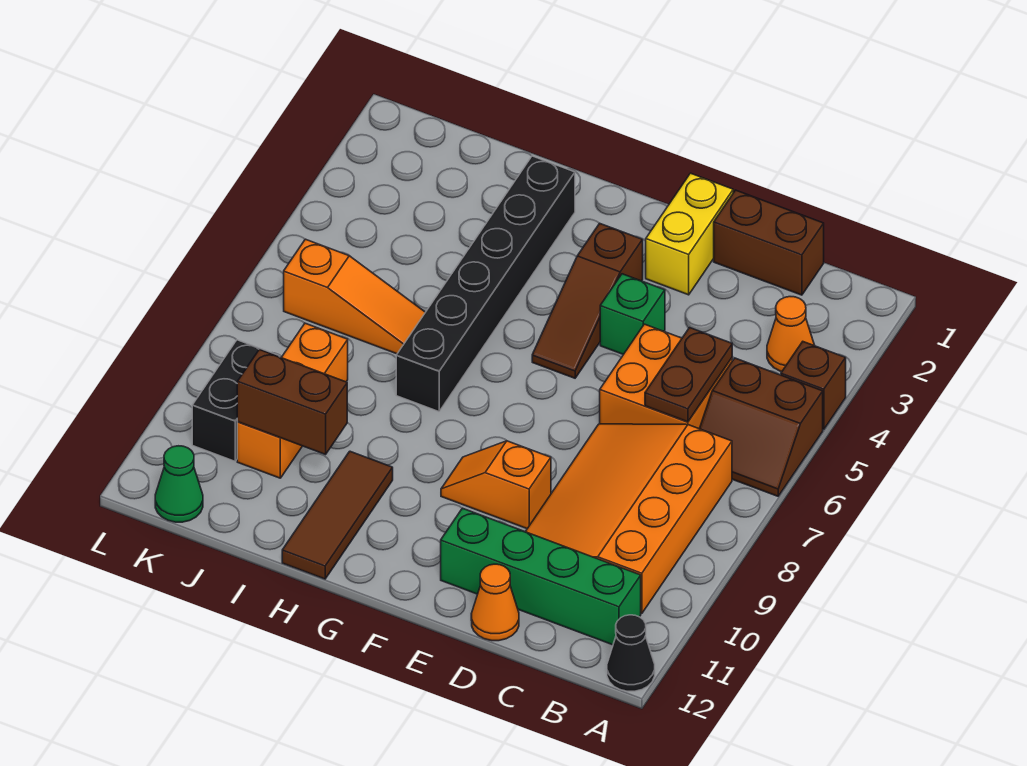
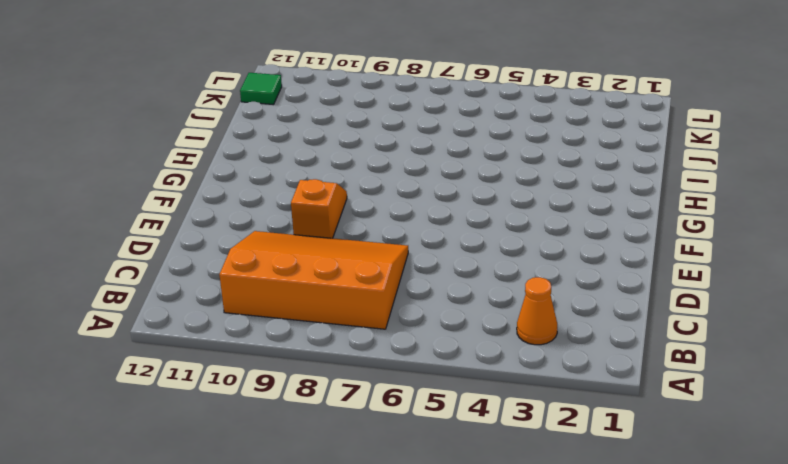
green 1x1 tile [240,73,282,105] -> green 1x1 cone [155,446,203,522]
none -> brown 1x1 brick [781,342,846,429]
none -> brown 2x2 slope [699,358,823,496]
none -> black 1x1 cone [607,615,655,691]

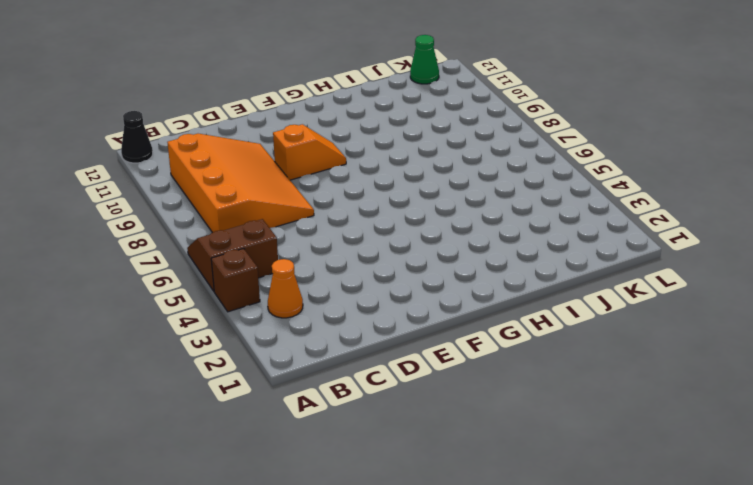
none -> green 1x4 brick [441,508,641,645]
none -> brown 1x2 brick [714,190,824,295]
none -> orange 2x2 brick [600,324,732,428]

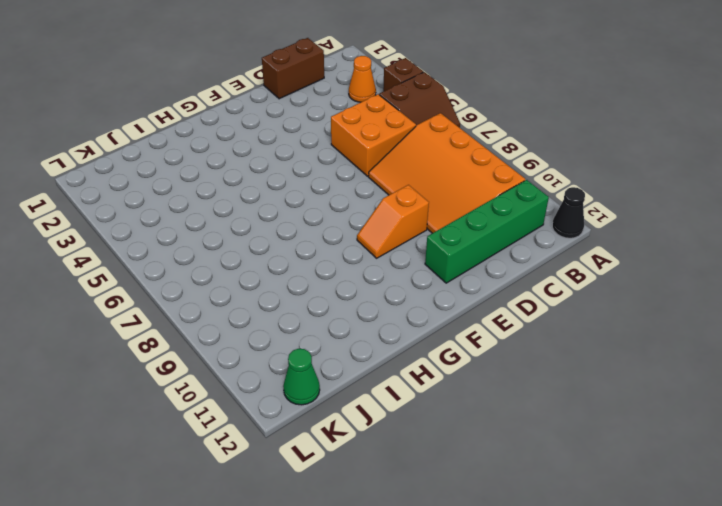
none -> orange 1x1 cone [471,564,519,641]
none -> yellow 1x2 brick [646,173,733,295]
none -> green 1x1 brick [600,274,665,355]

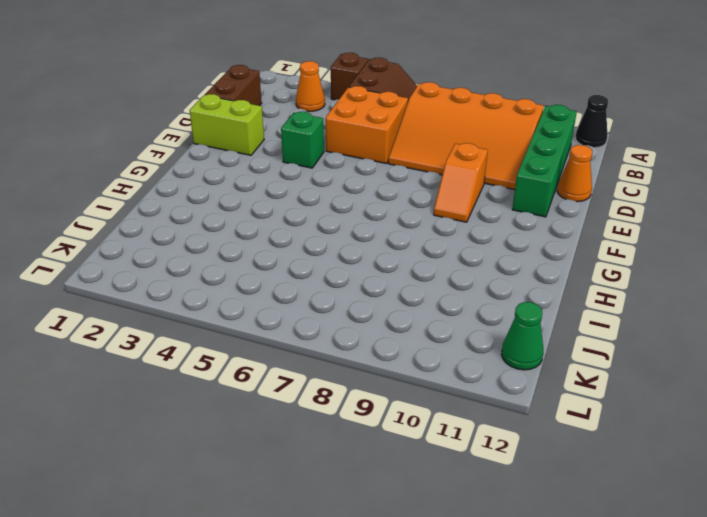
lime 1x2 brick [190,94,264,155] -> yellow 1x2 brick [646,173,733,295]
none -> brown 1x3 slope [532,223,643,378]
none -> black 1x6 brick [396,156,575,412]
none -> brown 1x3 tile [282,451,393,579]

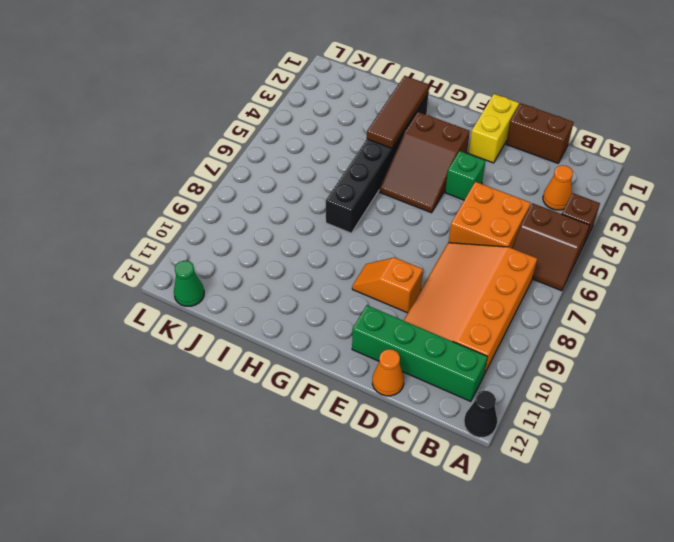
brown 2x3 slope [379,112,470,213] -> brown 1x3 slope [532,223,643,378]
brown 1x3 tile [367,76,429,148] -> brown 1x3 tile moved to [282,451,393,579]
none -> orange 1x3 slope [284,239,425,354]
none -> orange 1x3 brick [237,323,348,478]
none -> black 1x2 brick [192,340,280,461]

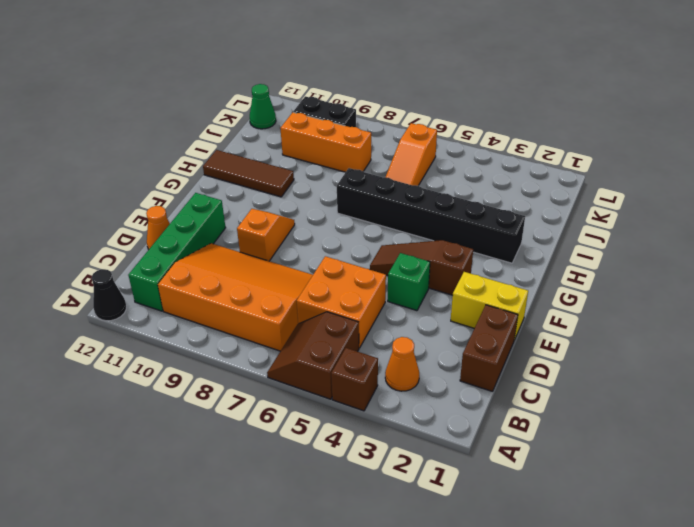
none -> brown 1x2 plate [645,328,732,422]
none -> brown 1x2 brick [237,350,347,454]

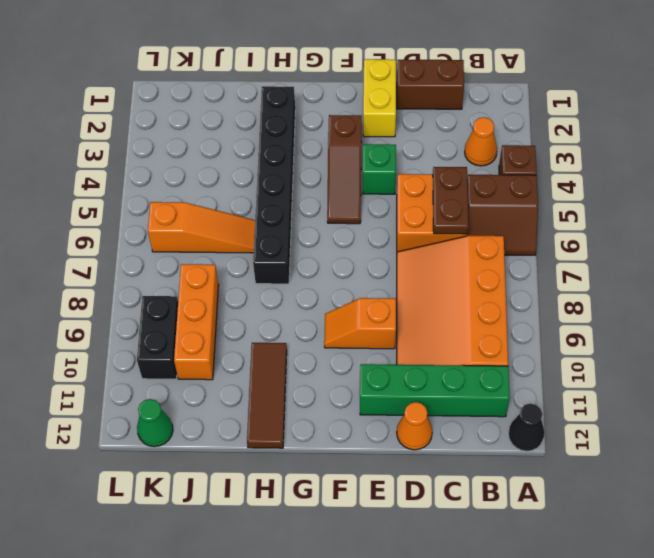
none -> brown 1x2 brick [237,350,347,454]

